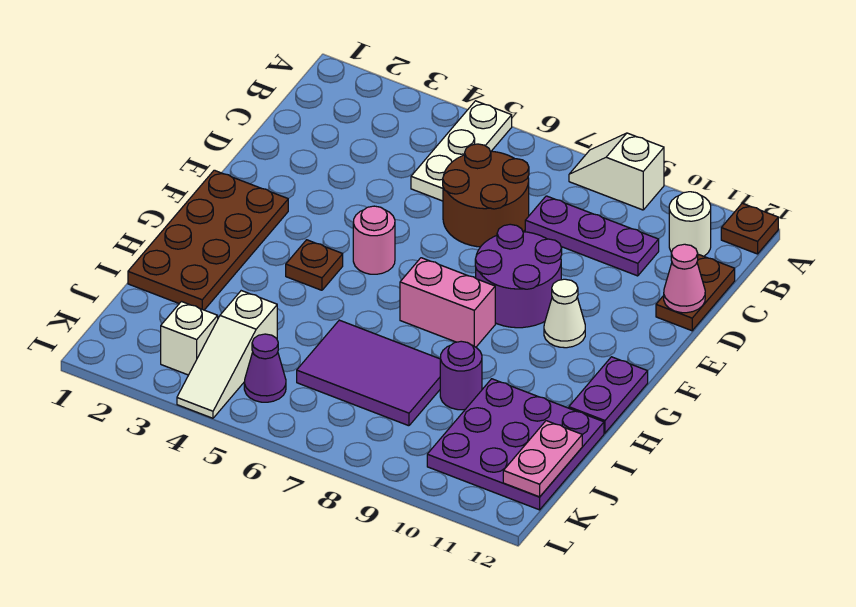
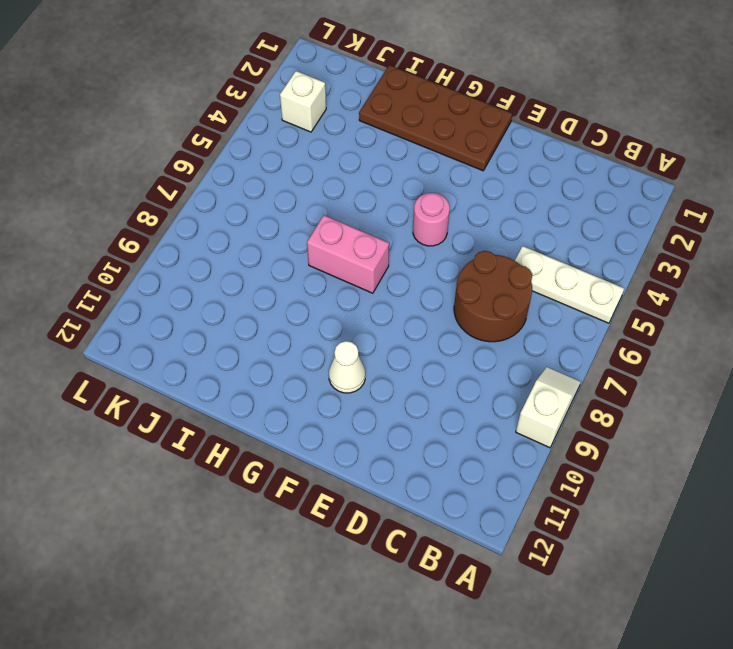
pink 1x2 brick [307,215,389,293] -> pink 1x2 brick turned to [400,258,495,347]
none -> brown 1x1 plate [721,203,778,254]
none -> white 1x1 round brick [669,192,711,256]
none -> purple 1x3 plate [525,196,659,276]

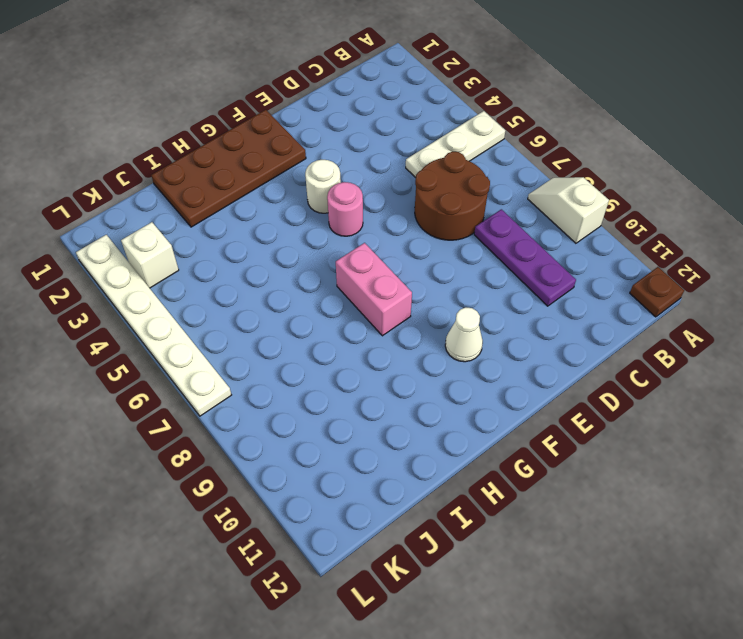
white 1x1 round brick [305,160,341,213] -> white 1x1 round brick moved to [669,192,711,256]
white 1x6 plate [76,235,231,416] -> white 1x3 slope [177,291,277,418]
none -> brown 1x2 plate [656,255,735,331]
none -> purple 2x2 round brick [475,224,562,328]
none -> brown 1x1 plate [286,240,343,290]

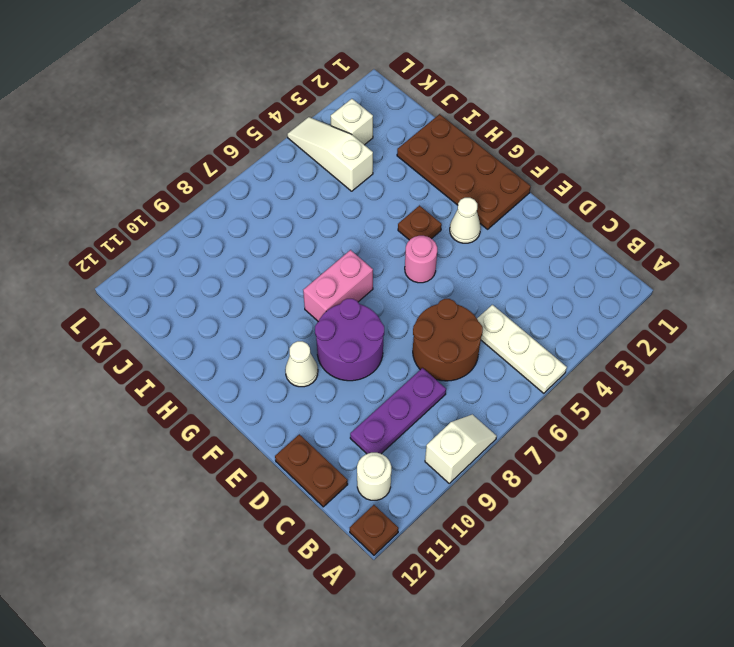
white 1x1 cone [450,198,481,243] -> none
none -> purple 1x2 plate [569,357,648,433]
none -> purple 2x3 tile [297,320,440,426]
none -> purple 1x1 round brick [440,341,482,410]

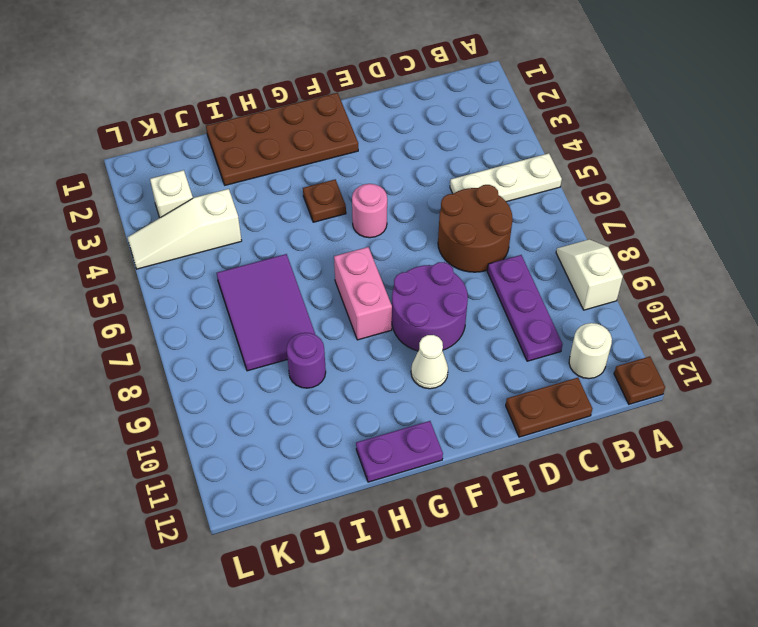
none -> purple 3x3 plate [427,379,604,510]
none -> purple 1x1 cone [244,334,286,402]
none -> pink 1x1 cone [664,244,705,313]

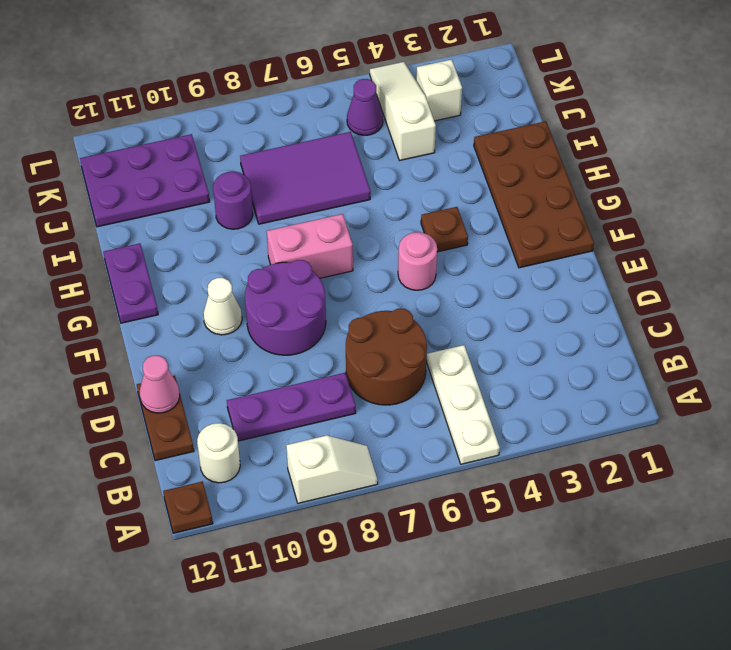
purple 2x3 plate [80,134,210,227] -> purple 3x3 plate [427,379,604,510]
none -> pink 1x2 plate [503,421,582,497]

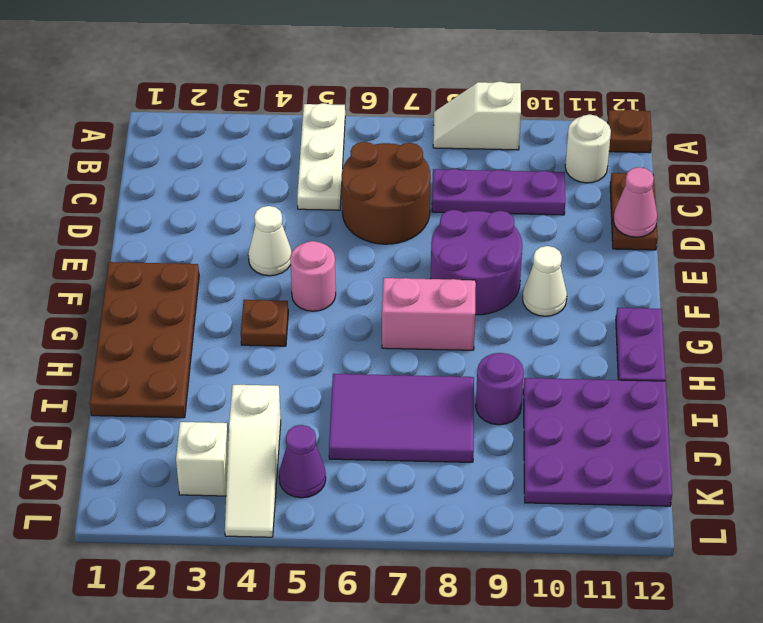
white 1x1 cone [248,206,292,276] -> none
none -> pink 1x2 plate [503,421,582,497]

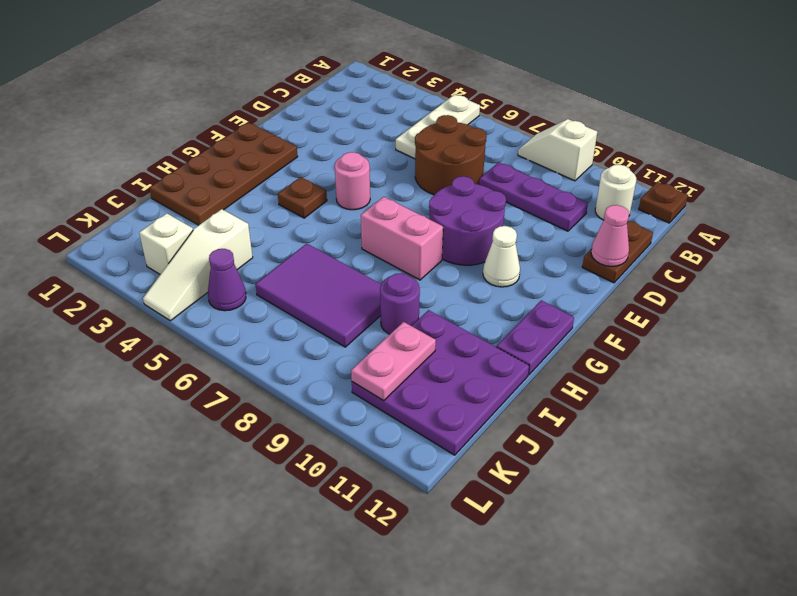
pink 1x2 plate [351,322,436,401] -> pink 1x2 plate moved to [503,421,582,497]

